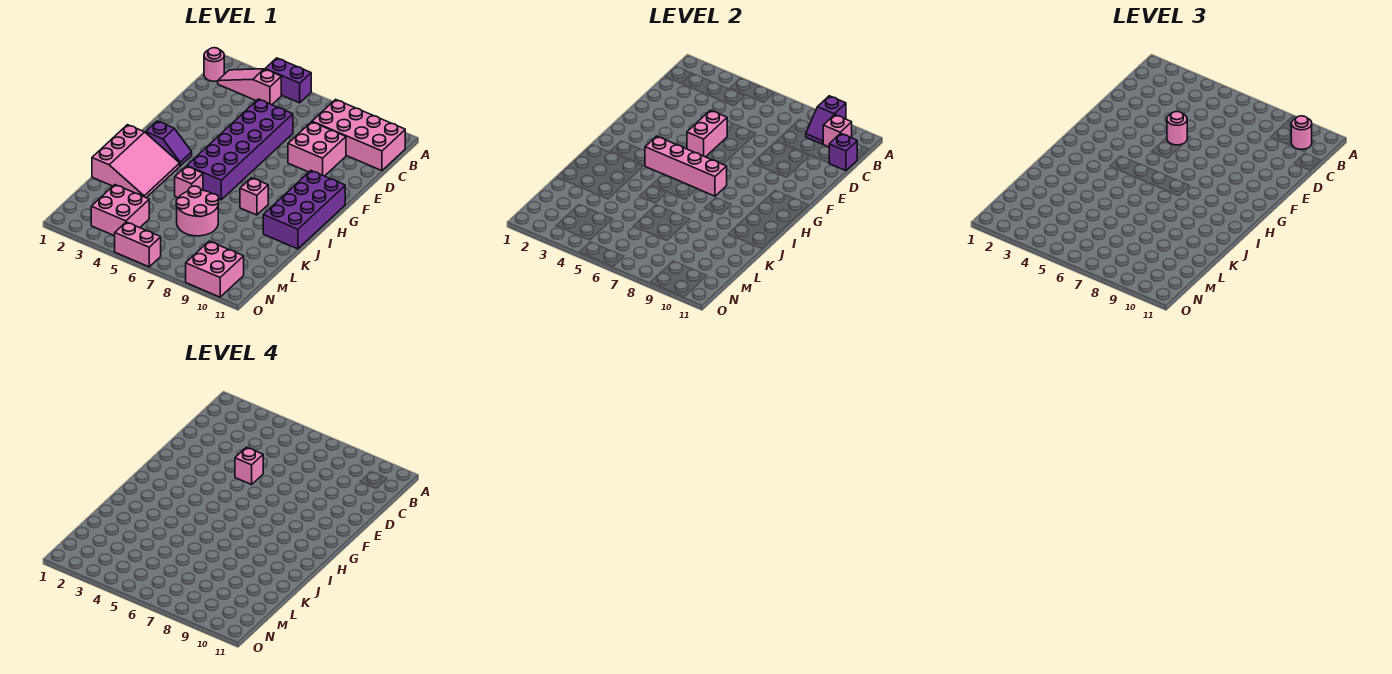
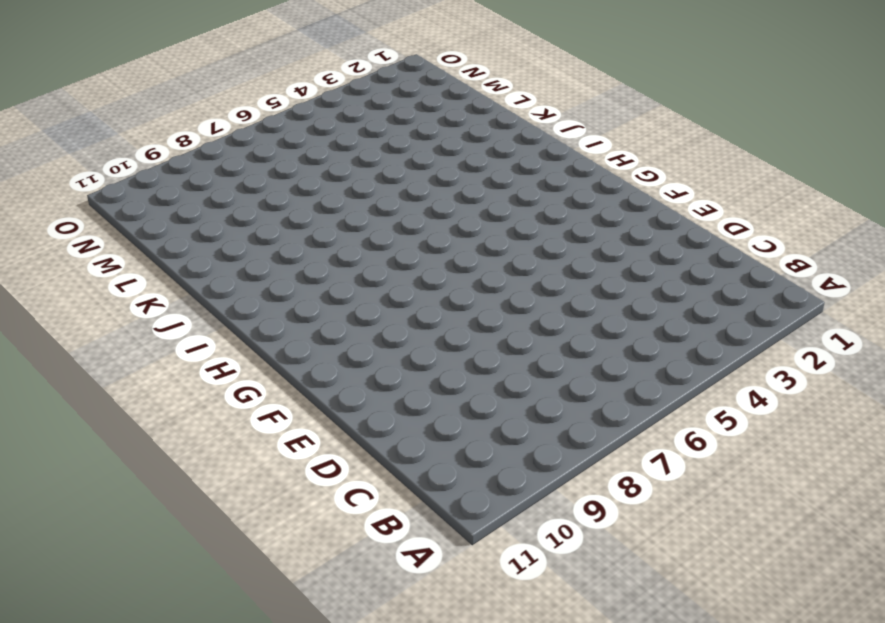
none -> purple 1x2 brick [266,58,311,103]
none -> pink 1x1 round brick [204,48,224,81]
none -> pink 1x3 slope [218,69,281,105]

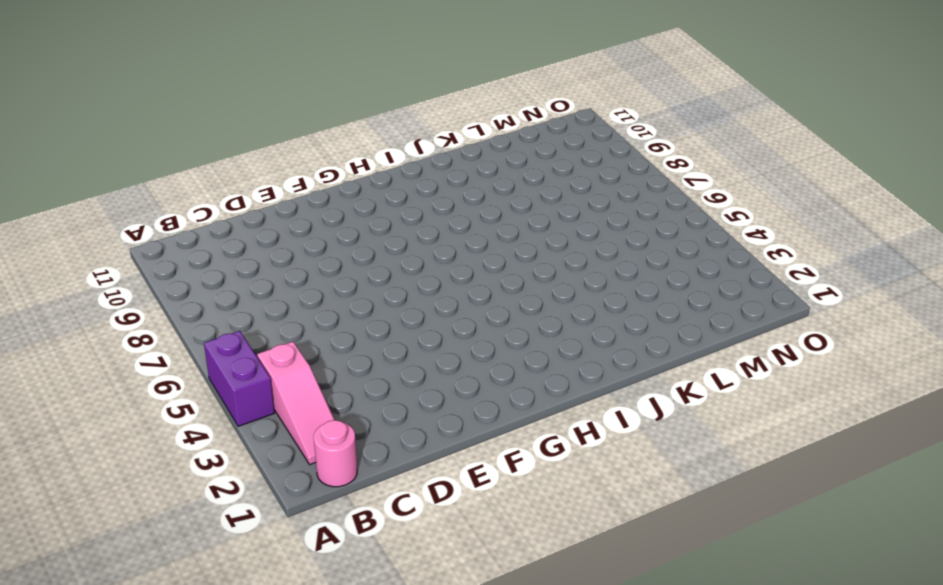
none -> pink 2x4 brick [312,99,406,171]
none -> purple 2x6 brick [187,99,293,200]
none -> pink 2x2 brick [288,122,346,176]

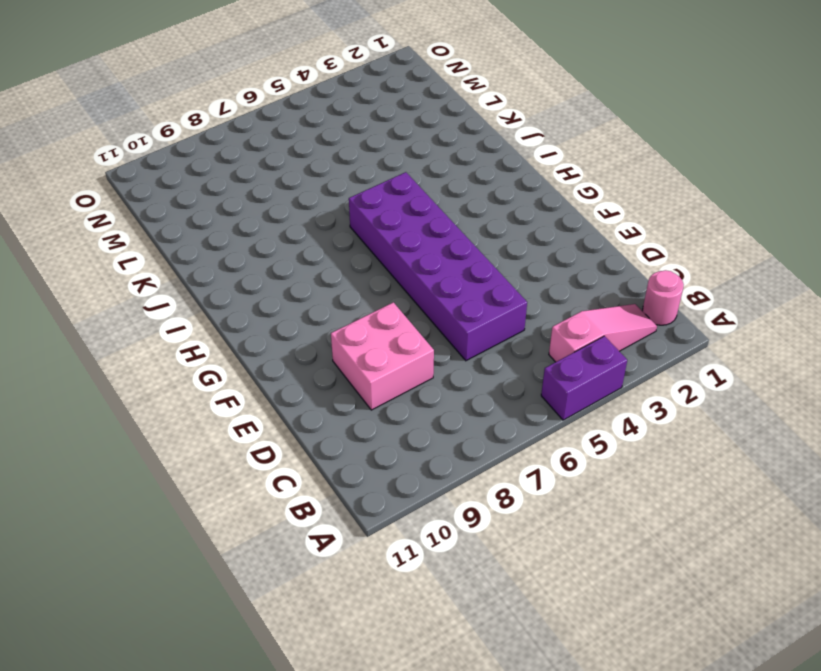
none -> pink 2x4 brick [312,99,406,171]
none -> purple 2x4 brick [263,171,345,249]
none -> purple 1x2 slope [146,121,192,166]

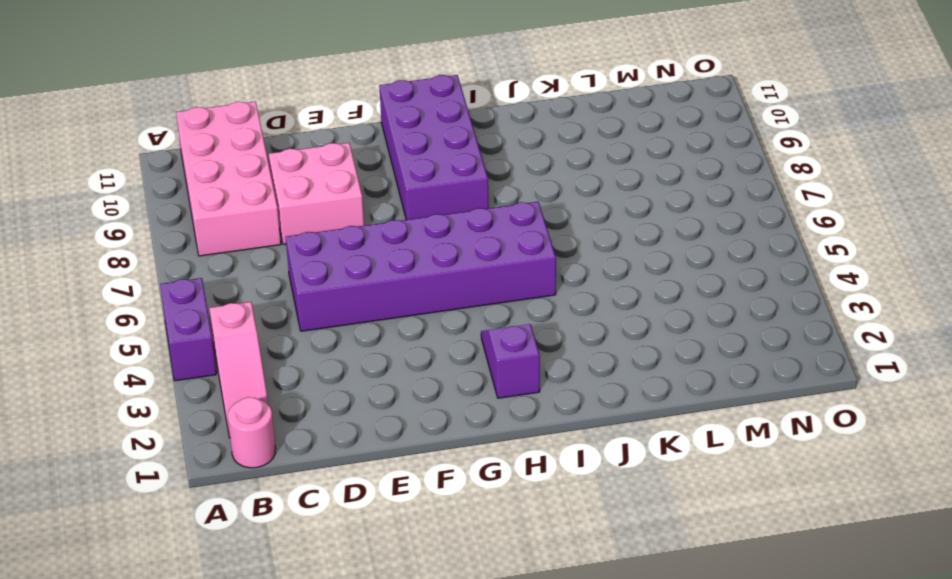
purple 2x4 brick [379,75,489,220] -> purple 2x4 brick turned to [263,171,345,249]
none -> pink 3x3 slope [92,125,180,198]
none -> pink 1x1 brick [240,178,268,215]
none -> pink 1x1 brick [175,166,203,198]

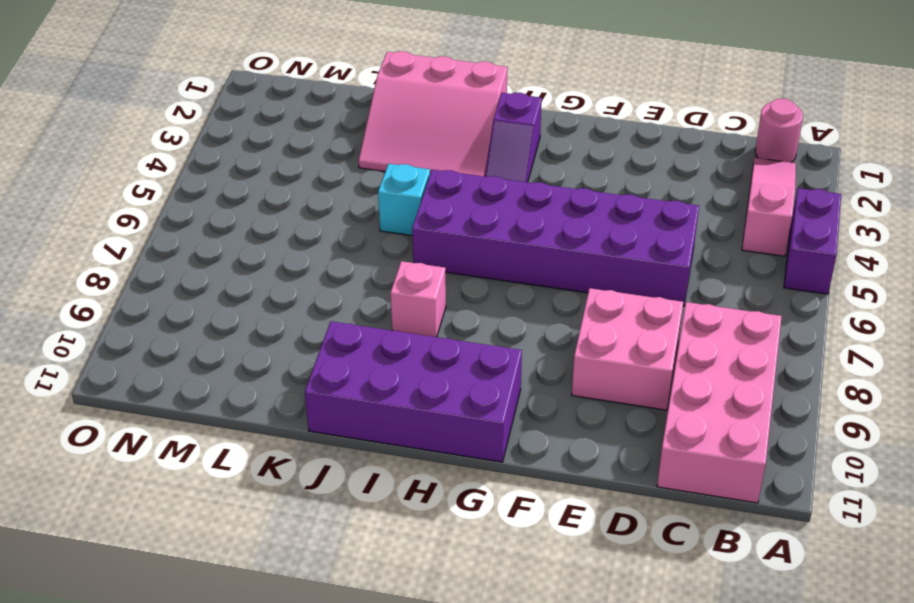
cyan 1x1 brick [378,164,430,235] -> pink 1x1 brick [175,166,203,198]
none -> pink 2x2 round brick [176,186,219,236]
none -> pink 2x2 brick [91,185,149,236]
none -> pink 2x2 brick [186,241,244,297]

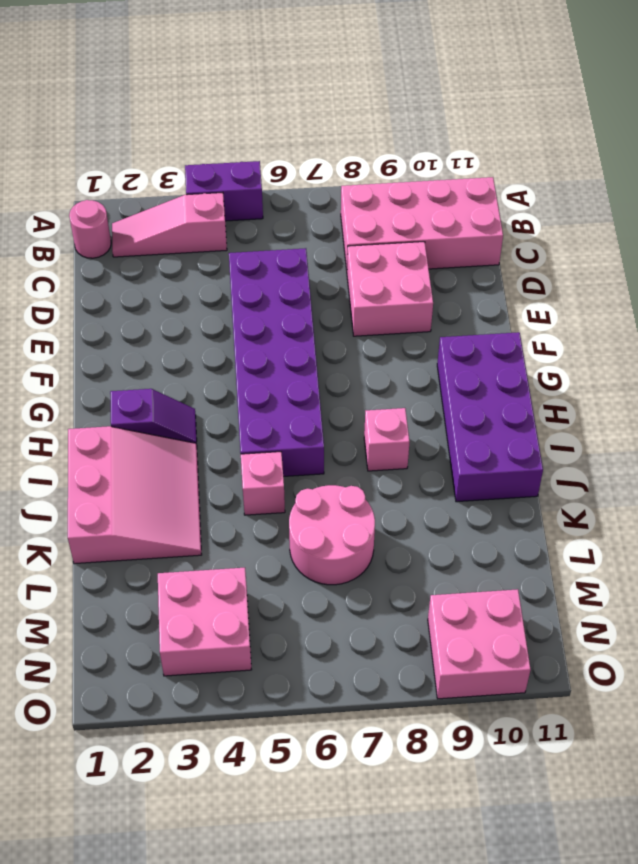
none -> pink 1x2 brick [115,222,161,267]
none -> purple 1x2 slope [806,96,846,144]
none -> pink 1x1 brick [823,115,852,147]

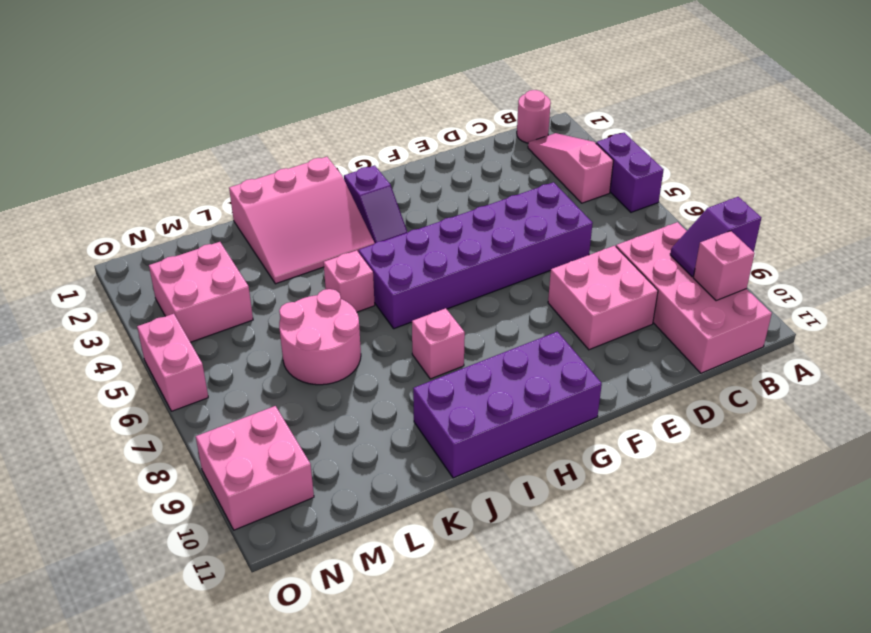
none -> purple 1x1 brick [829,133,857,171]
none -> pink 1x2 brick [687,110,727,157]
none -> pink 1x4 brick [645,136,727,196]

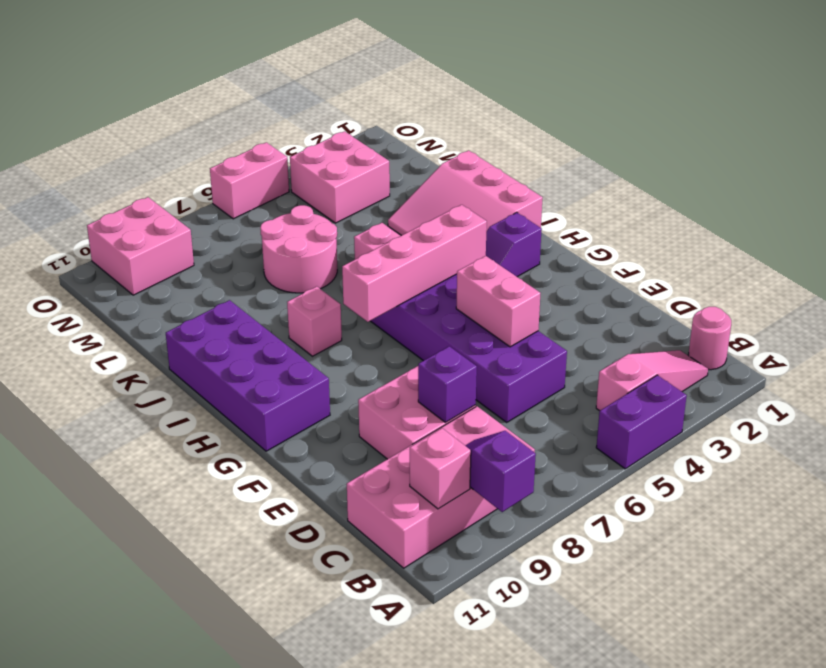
purple 1x1 brick [418,346,477,422] -> purple 1x1 brick moved to [829,133,857,171]
none -> pink 1x1 round brick [1291,116,1312,150]
none -> pink 1x1 round brick [1167,112,1187,145]
none -> pink 1x1 brick [235,447,263,484]

